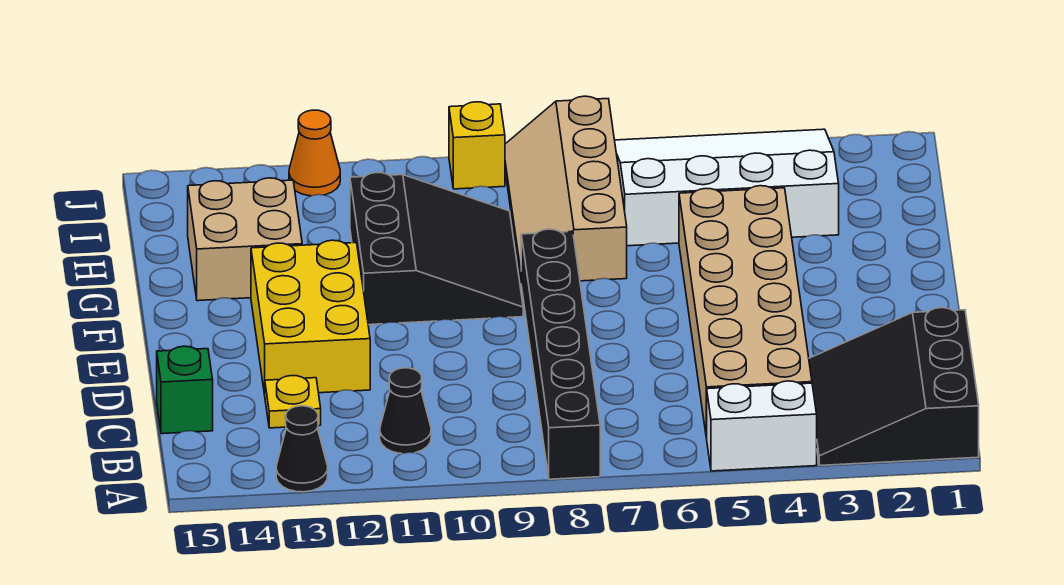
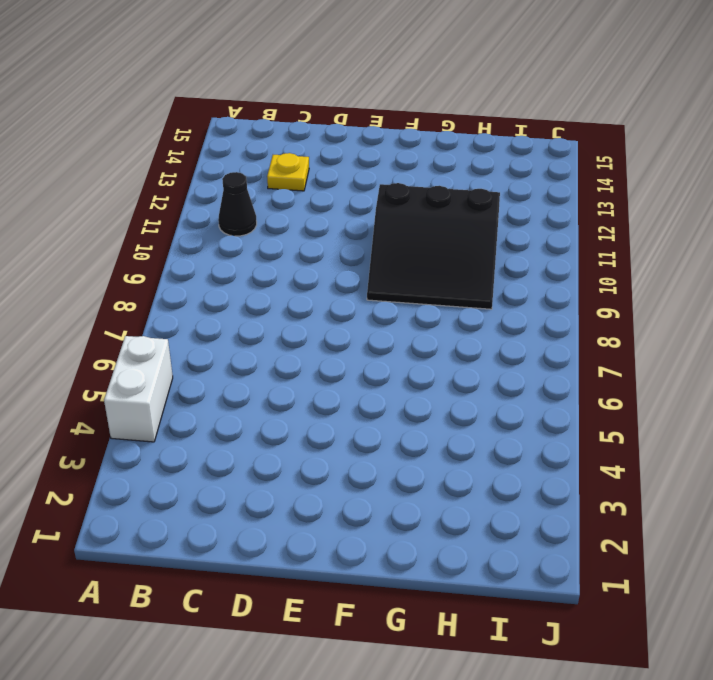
none -> black 3x3 slope [809,308,979,466]
none -> black 1x6 brick [521,229,600,479]
none -> black 1x1 cone [276,406,328,492]

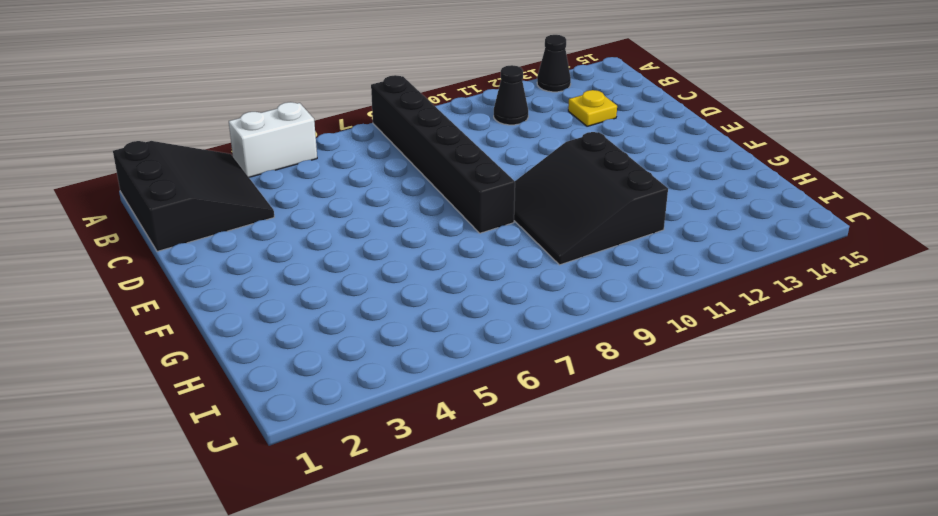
none -> tan 2x6 brick [679,186,812,438]
none -> green 1x1 brick [157,346,213,434]
none -> yellow 2x3 brick [251,240,370,394]

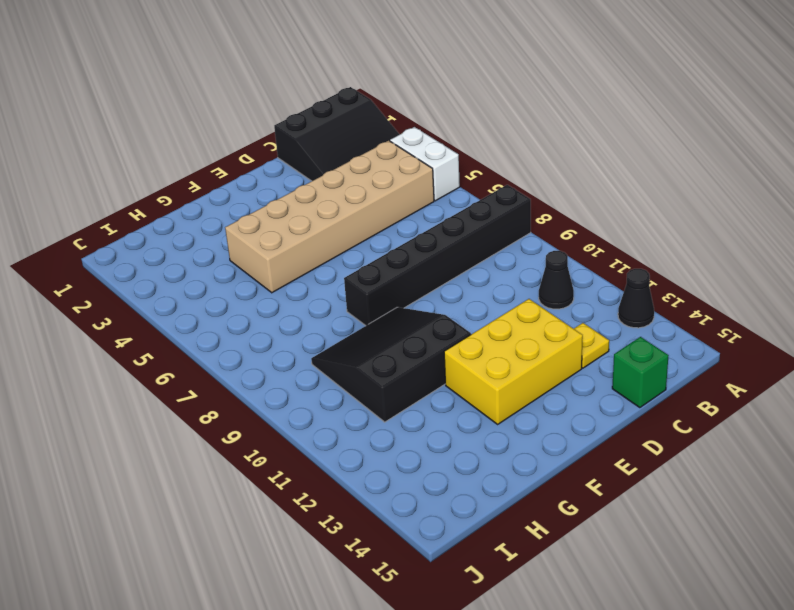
none -> tan 2x4 slope [505,96,627,281]
none -> tan 2x2 brick [188,178,302,301]
none -> white 3x4 slope [615,129,839,246]

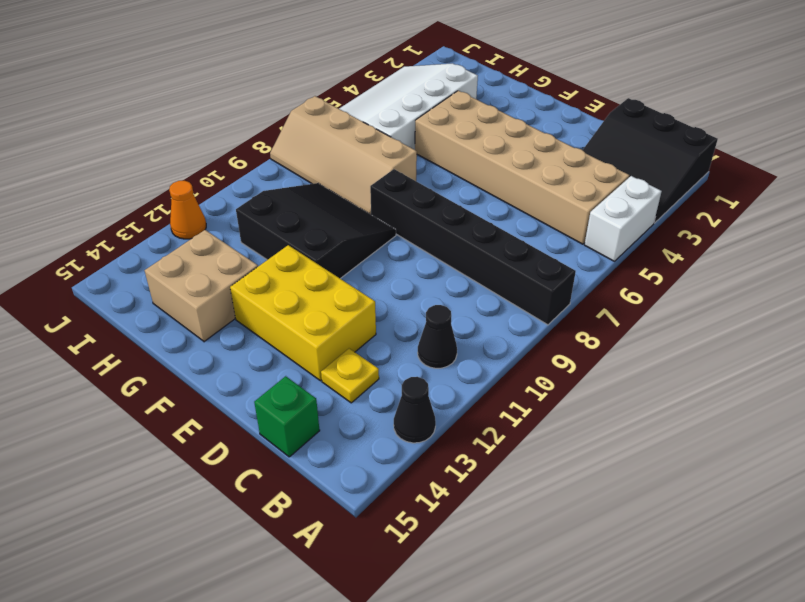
none -> yellow 1x1 brick [449,102,505,189]

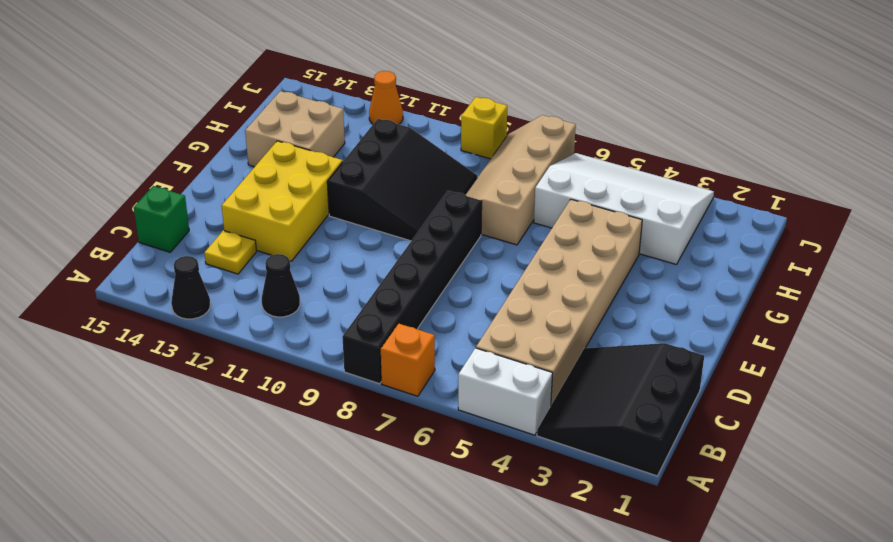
orange 1x1 brick [381,323,435,396] -> none

